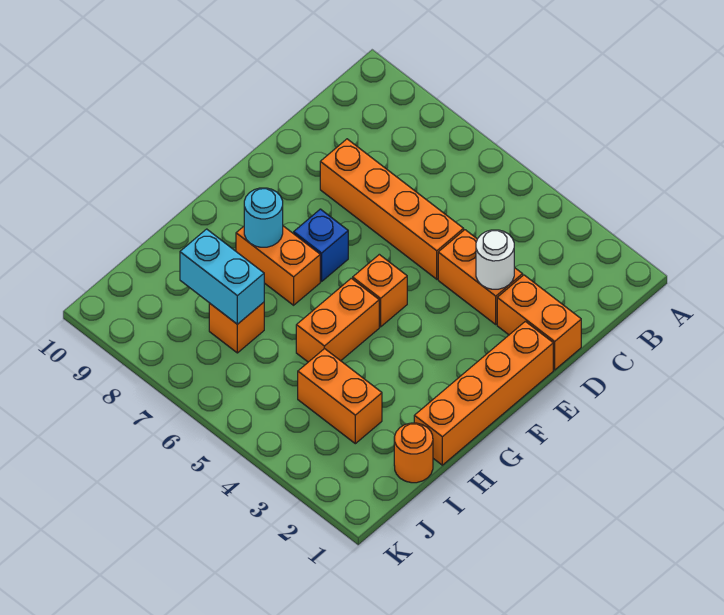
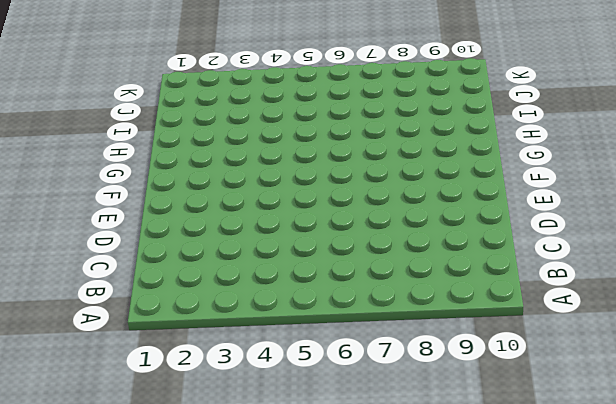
none -> orange 1x2 brick [497,275,581,370]
none -> orange 1x2 brick [438,230,523,324]
none -> orange 1x4 brick [320,139,464,279]

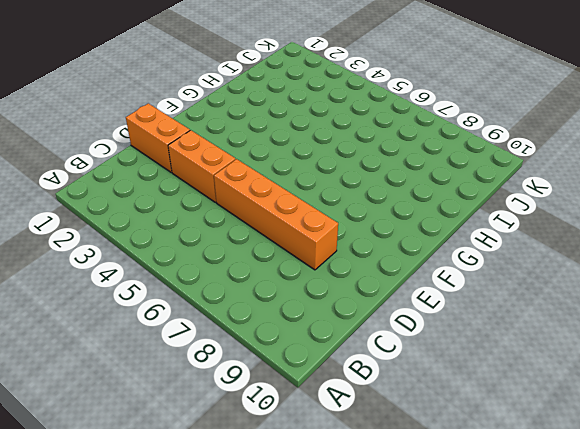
none -> orange 1x4 brick [414,321,553,465]
none -> orange 1x1 brick [353,254,407,327]
none -> blue 1x1 brick [294,209,348,281]

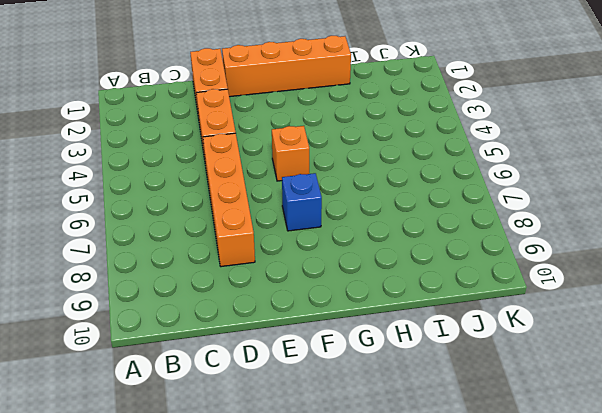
none -> orange 1x2 brick [296,278,379,362]
none -> orange 1x2 brick [236,226,320,305]
none -> orange 1x1 round brick [394,423,433,483]

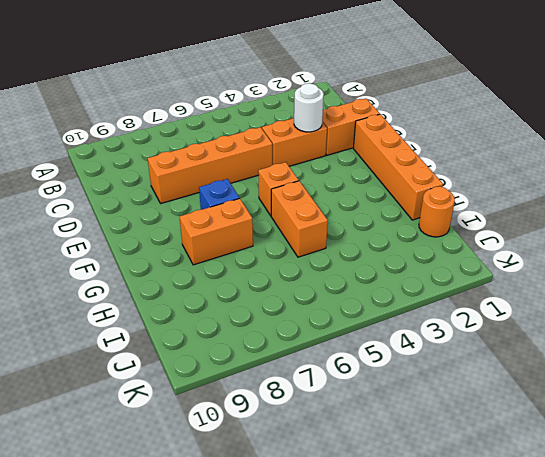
none -> orange 1x2 brick [298,348,382,444]
none -> orange 1x1 brick [209,302,264,353]
none -> cyan 1x1 round brick [244,188,283,247]

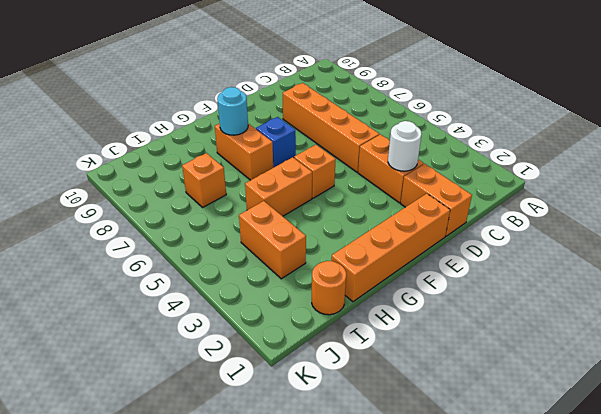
none -> cyan 1x2 brick [180,229,264,324]

